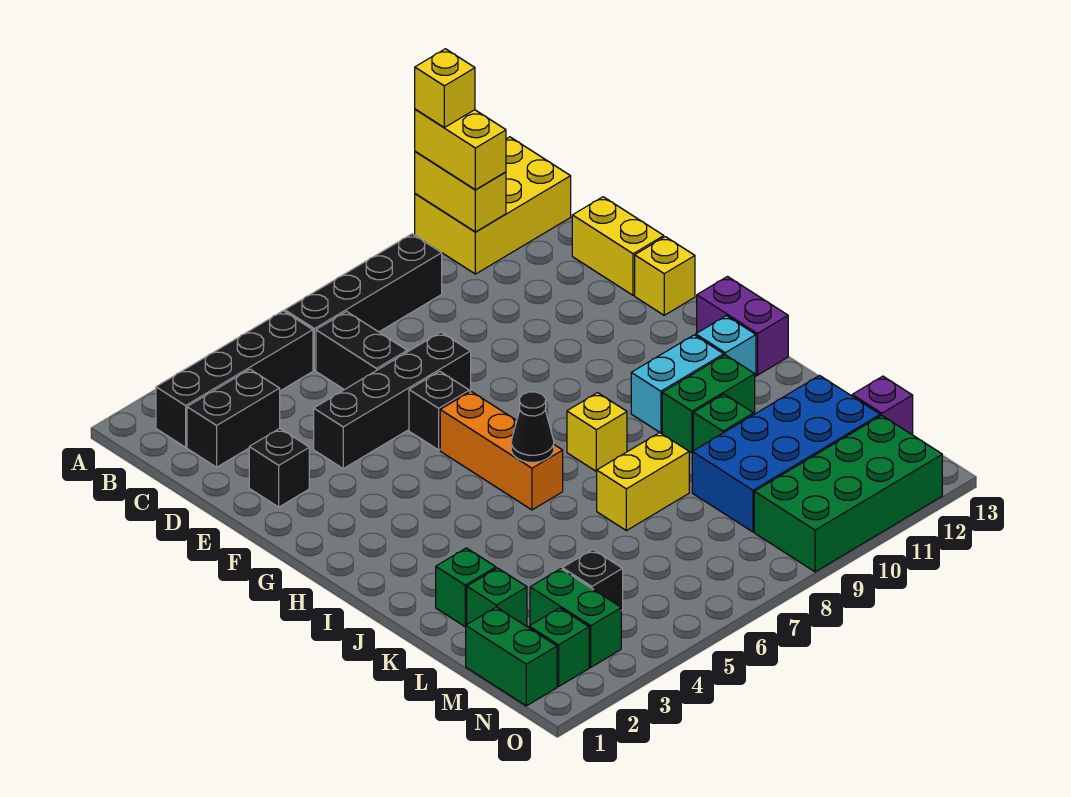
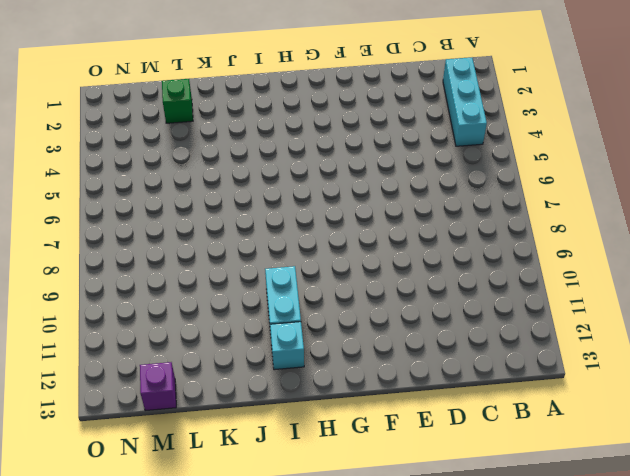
cyan 1x3 brick [443,57,487,146] -> black 1x4 brick [156,311,313,447]
none -> yellow 2x3 brick [415,137,571,274]
none -> black 1x4 brick [285,234,442,370]
none -> black 1x2 brick [187,369,280,467]
none -> black 1x2 brick [316,312,407,390]

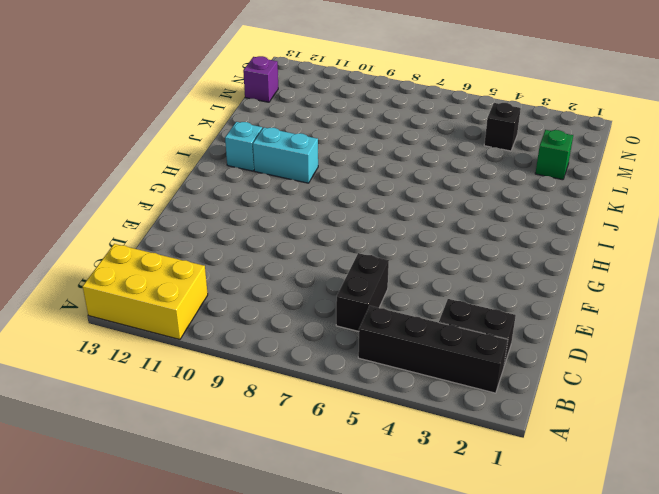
none -> black 1x4 brick [285,234,442,370]
none -> yellow 1x2 brick [572,197,664,295]
none -> black 1x1 brick [249,428,309,507]
none -> black 1x4 brick [314,332,471,468]

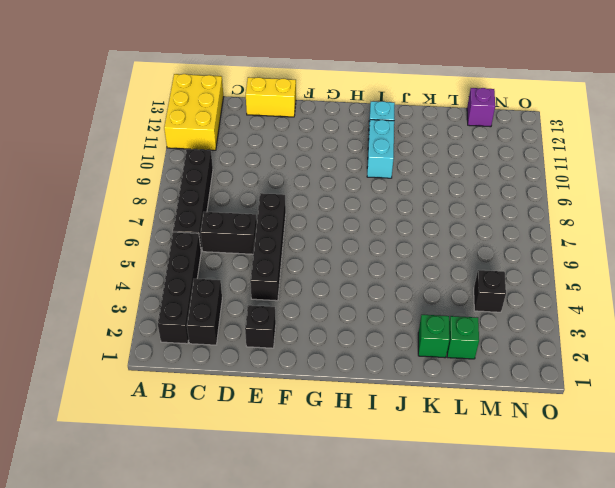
none -> black 1x1 brick [409,371,469,450]
none -> yellow 1x1 brick [635,237,695,315]
none -> orange 1x3 brick [440,391,563,510]
none -> purple 1x2 brick [697,277,788,375]

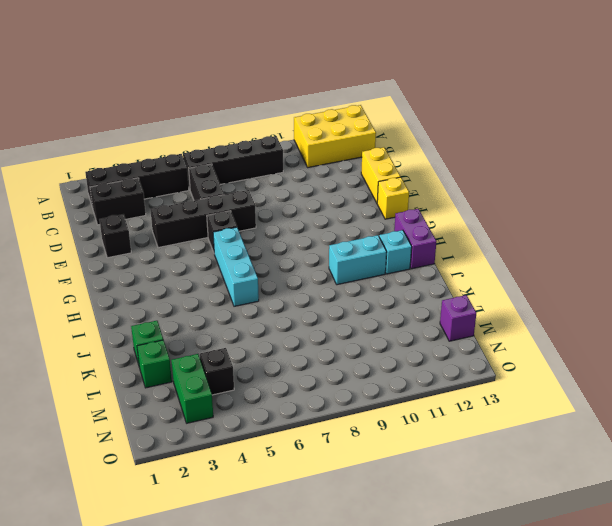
cyan 1x3 brick [213,227,259,306] -> orange 1x3 brick [440,391,563,510]
none -> yellow 1x1 brick [567,393,627,471]
none -> green 1x2 brick [662,355,755,453]
none -> yellow 1x2 brick [596,433,689,531]
none -> green 1x1 brick [693,394,754,451]

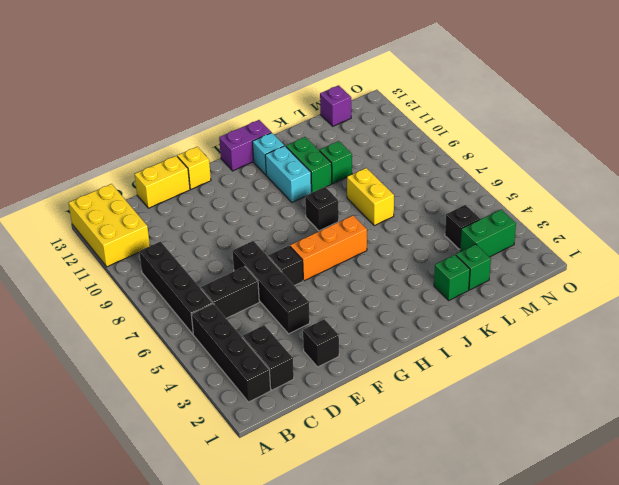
black 1x1 brick [305,187,339,231] -> yellow 1x1 brick [567,393,627,471]
none -> blue 2x4 brick [692,376,880,532]
none -> green 1x2 brick [466,607,557,706]
none -> green 1x1 brick [529,608,589,687]
none -> green 2x4 brick [754,415,942,572]

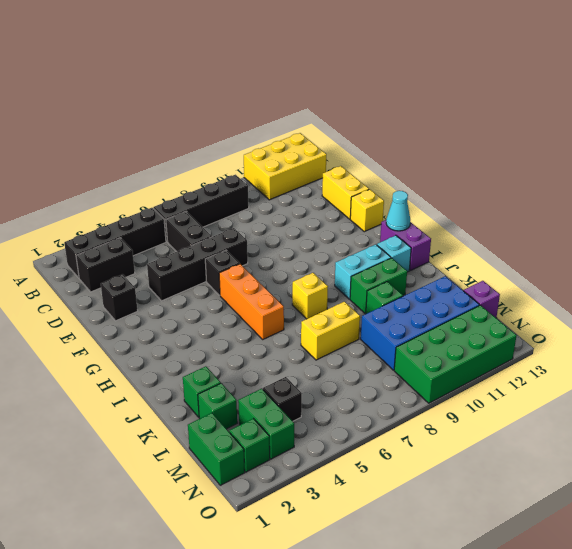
cyan 1x1 cone [386,191,410,231] -> none
none -> yellow 1x2 brick [415,151,506,232]
none -> black 1x1 cone [511,392,554,462]
none -> yellow 1x2 brick [415,109,506,190]
none -> yellow 1x1 brick [415,49,475,128]

